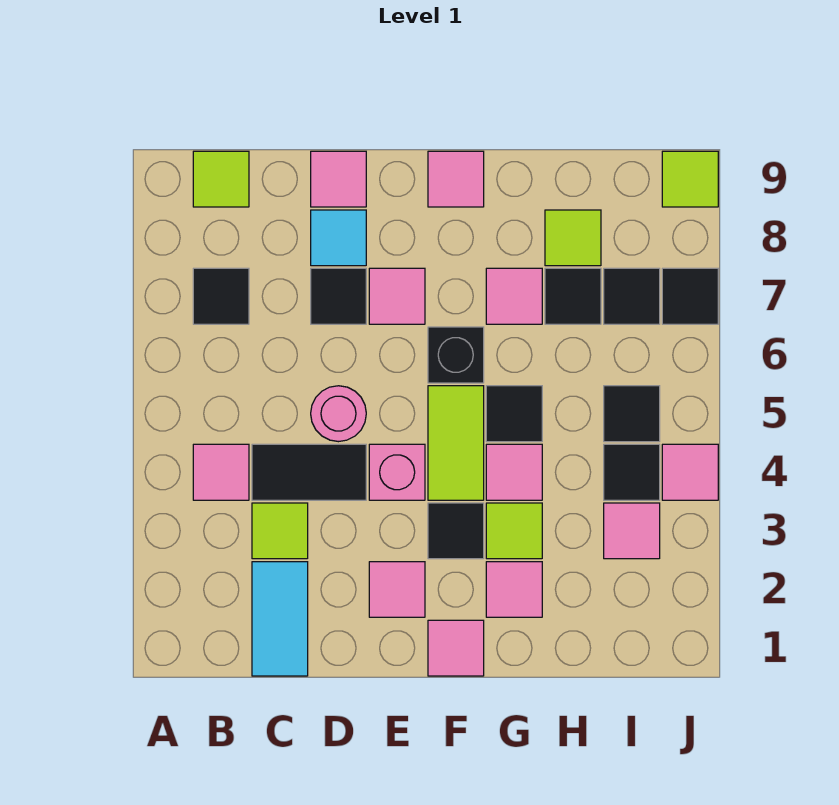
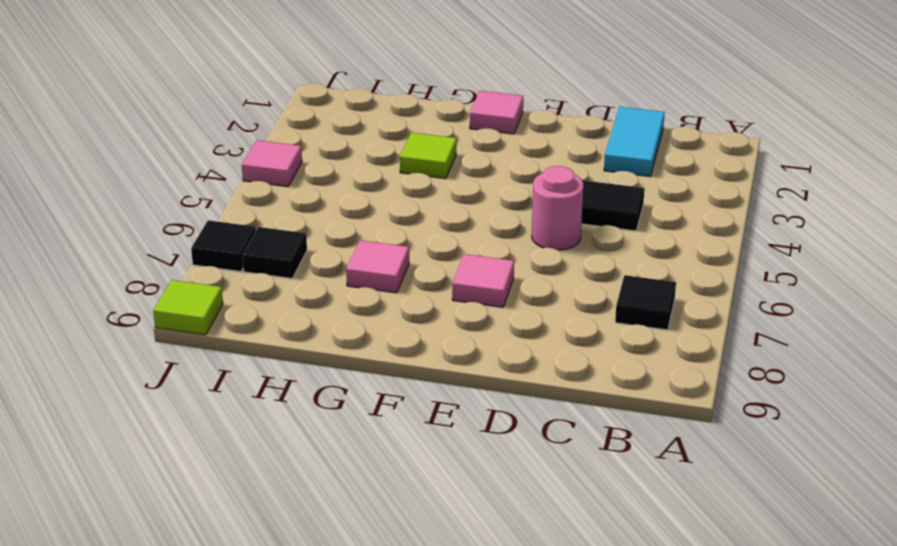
none -> pink 1x1 tile [193,444,249,500]
none -> lime 1x1 tile [193,151,249,207]
none -> lime 1x1 tile [252,503,308,559]
none -> black 1x1 tile [311,268,366,324]

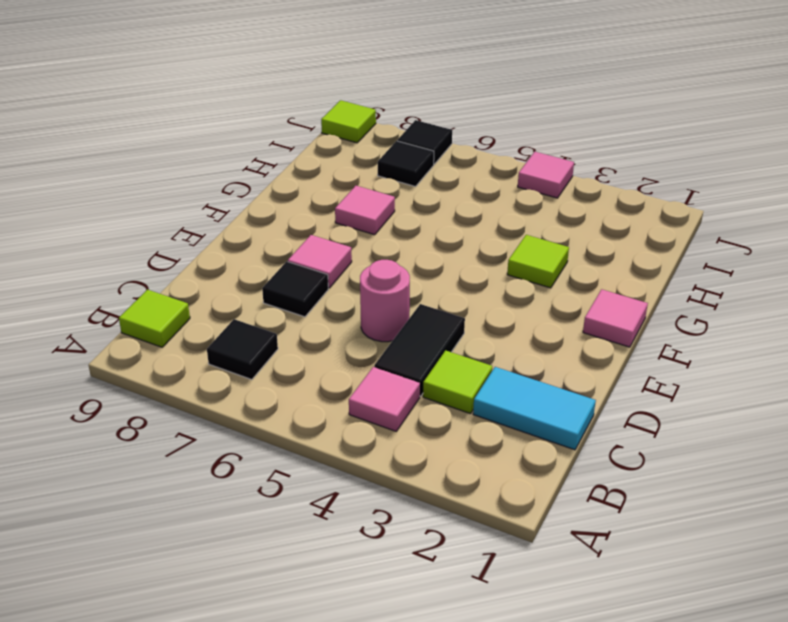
none -> cyan 1x1 tile [311,210,366,266]
none -> pink 1x1 tile [311,151,366,207]
none -> pink 1x1 tile [369,562,425,617]
none -> pink 1x1 brick [369,444,425,500]

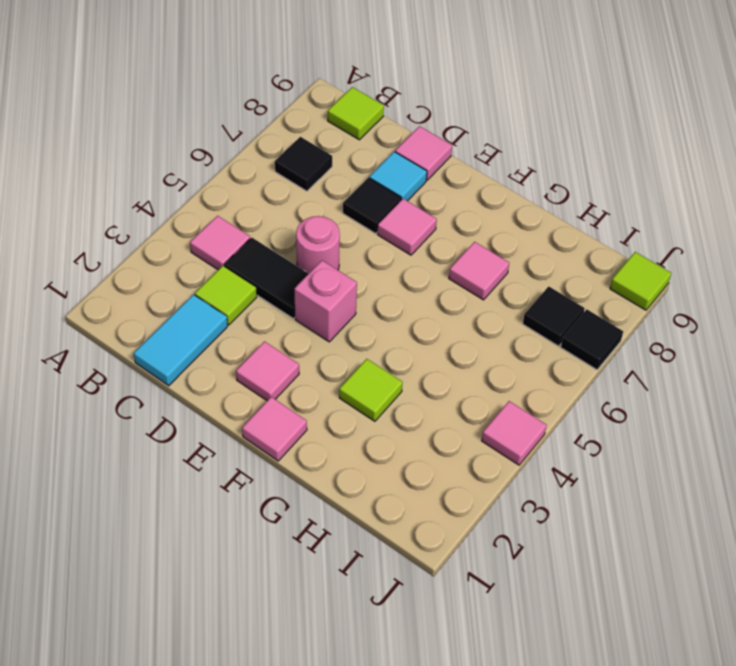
none -> black 1x1 tile [428,503,484,559]
none -> lime 1x2 tile [428,386,484,500]
none -> black 1x1 brick [428,327,484,383]
none -> pink 1x1 tile [428,151,484,207]

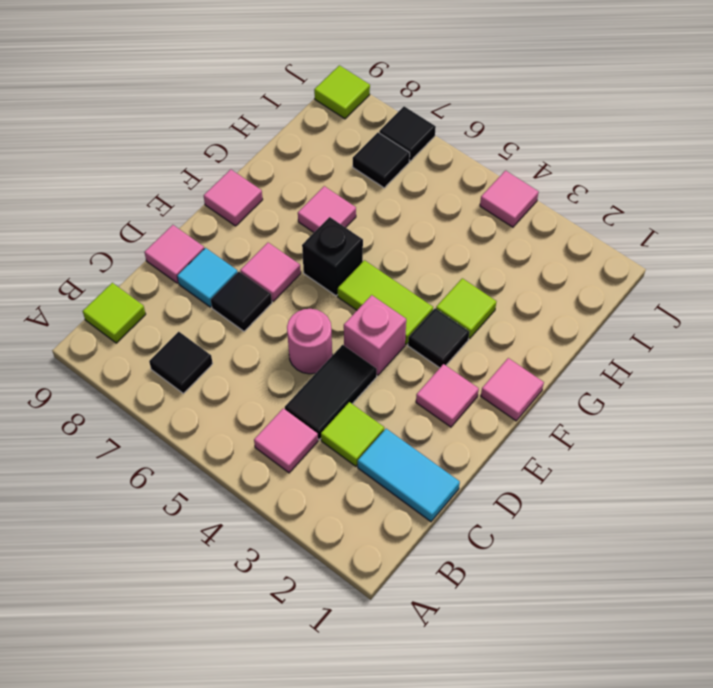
none -> pink 1x1 tile [486,562,542,617]
none -> pink 1x1 tile [486,444,542,500]
none -> black 1x1 tile [486,386,542,442]
none -> black 1x1 tile [545,268,601,324]

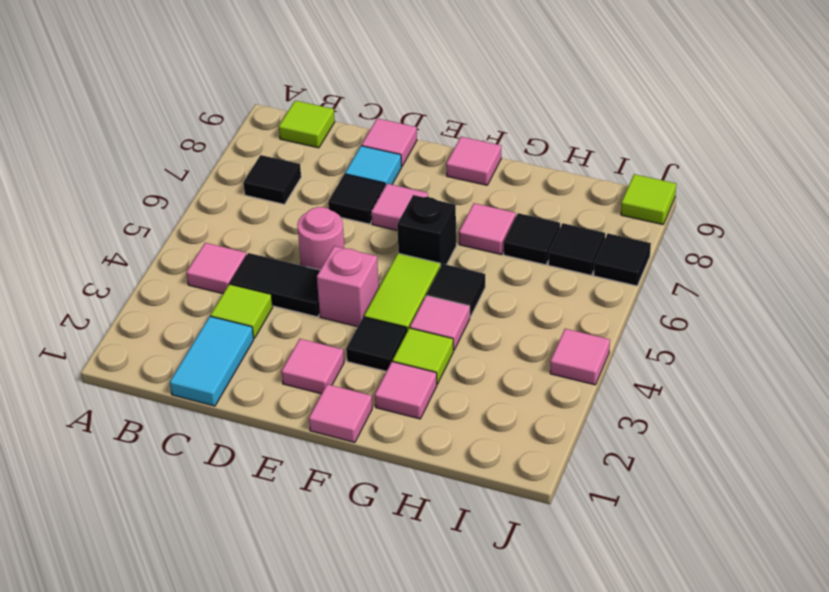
none -> lime 1x1 tile [545,210,601,266]
none -> pink 1x1 tile [604,503,660,559]
none -> black 1x1 tile [604,444,660,500]
none -> black 1x1 tile [604,386,660,442]

